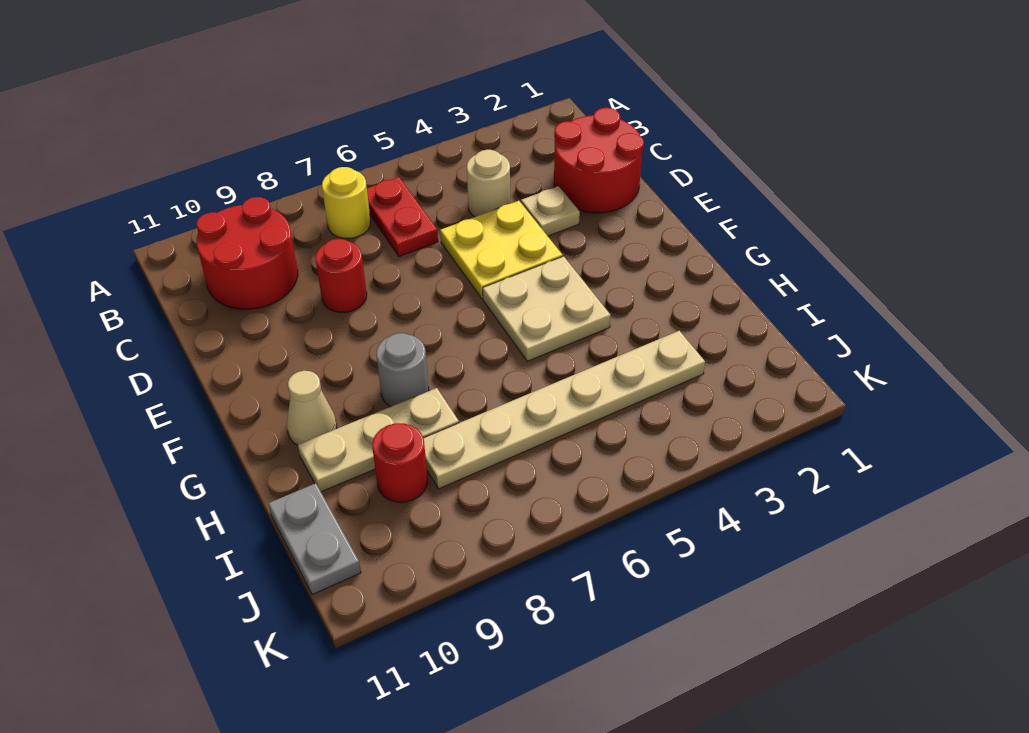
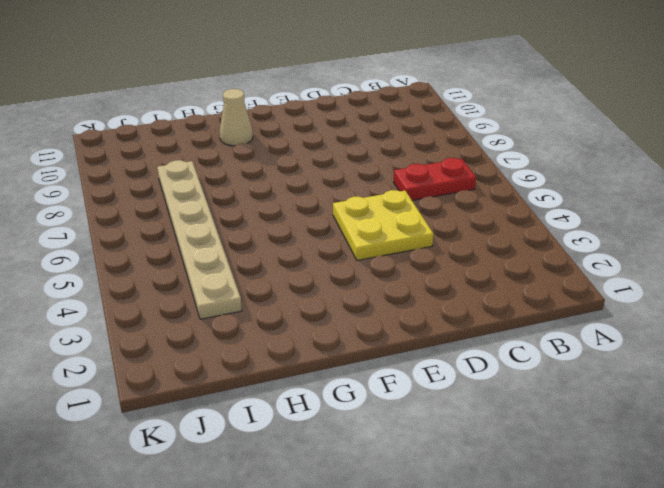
none -> yellow 1x1 round brick [322,167,370,238]
none -> red 2x2 round brick [197,197,298,309]
none -> red 2x2 round brick [554,108,644,213]

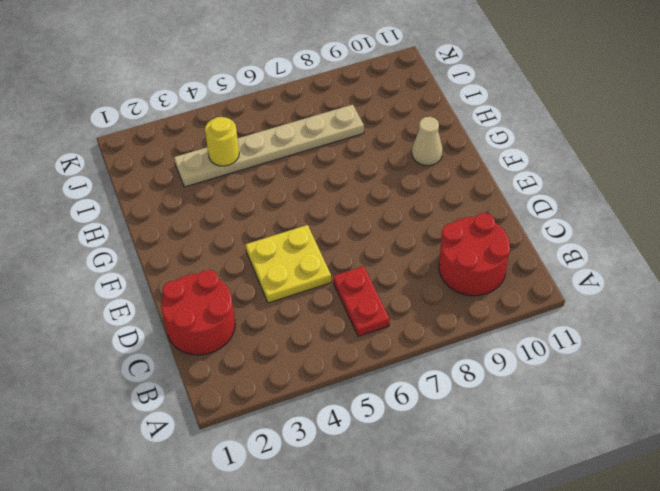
yellow 1x1 round brick [205,117,239,166] -> yellow 1x1 round brick moved to [322,167,370,238]
none -> tan 1x1 round brick [467,150,510,217]
none -> tan 1x1 plate [521,186,580,236]
none -> red 1x1 round brick [316,239,367,313]

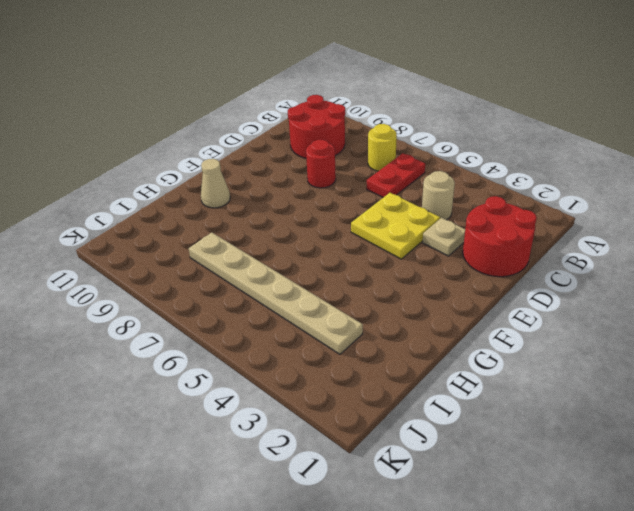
none -> tan 2x2 plate [483,256,611,361]
none -> grey 1x1 round brick [376,333,429,407]
none -> tan 1x3 plate [298,388,459,492]

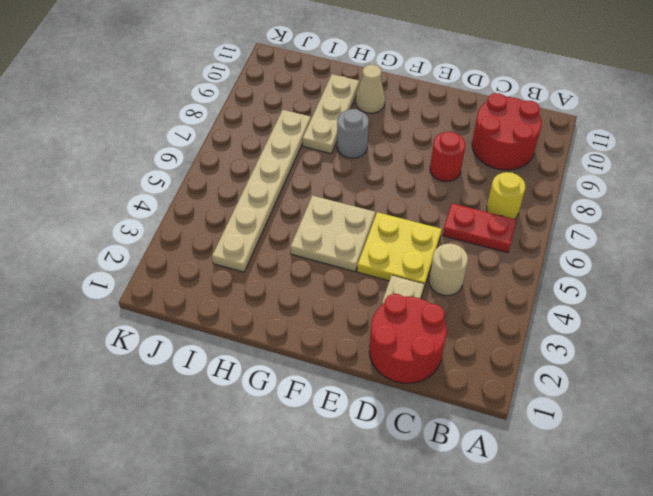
none -> red 1x1 round brick [372,423,427,502]
none -> grey 1x2 plate [268,483,361,595]

